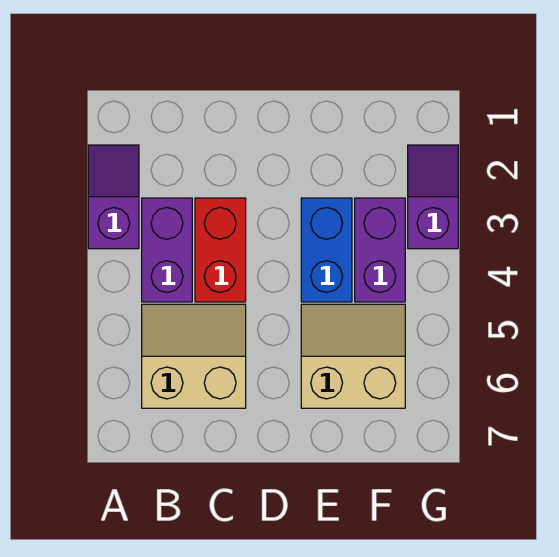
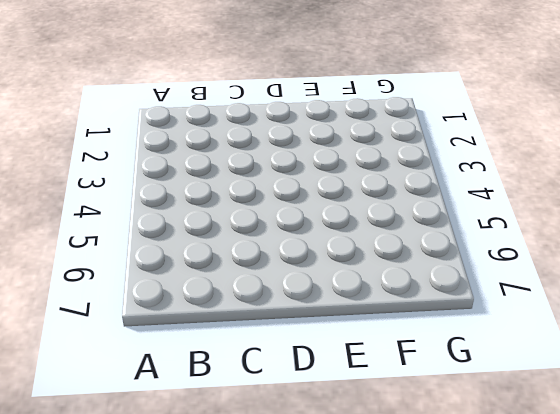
none -> purple 1x2 slope [88,145,139,249]
none -> purple 1x2 brick [142,198,192,302]

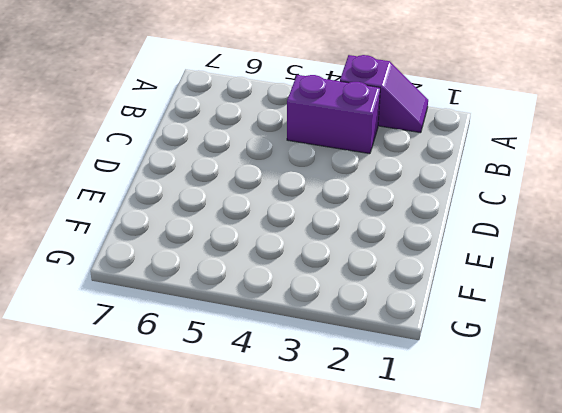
none -> tan 2x2 slope [142,304,246,408]
none -> red 1x2 brick [195,198,246,302]

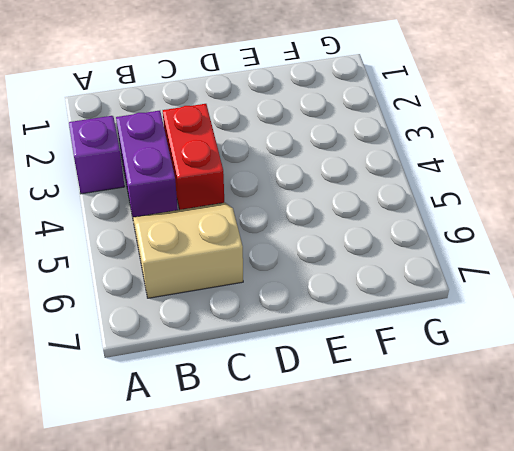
none -> blue 1x2 brick [301,198,352,302]
none -> tan 2x2 slope [301,304,405,408]

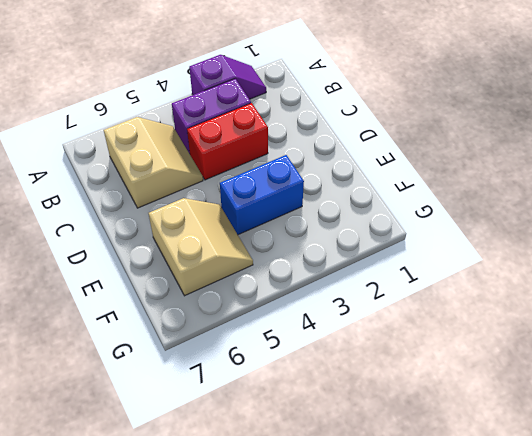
none -> purple 1x2 brick [355,198,405,302]
none -> purple 1x2 slope [408,145,458,249]

